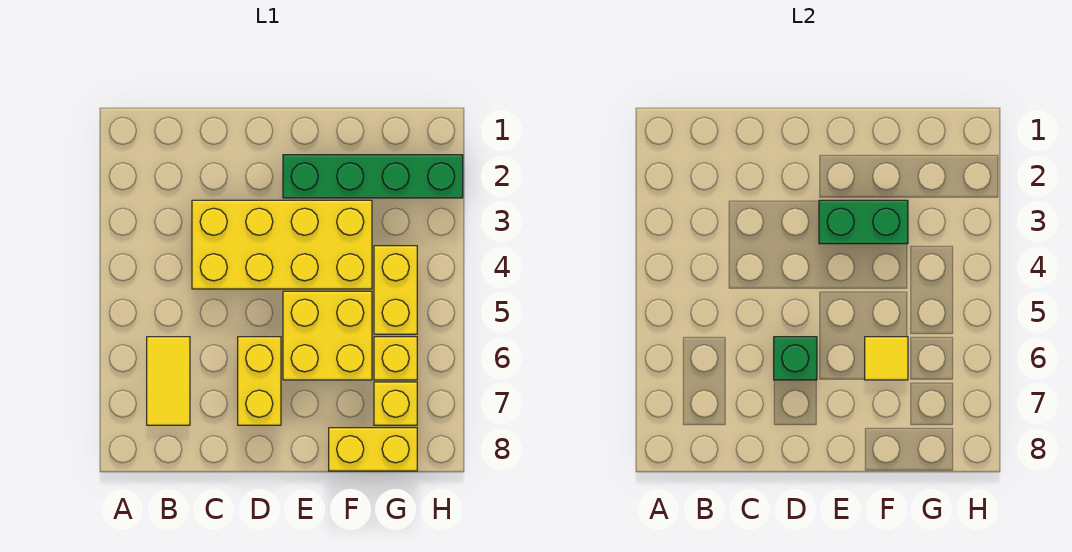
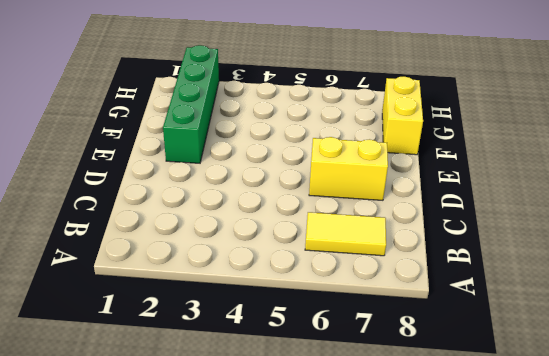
none -> yellow 2x4 brick [192,200,372,289]
none -> yellow 2x2 brick [283,291,372,380]
none -> yellow 1x2 brick [374,246,417,334]

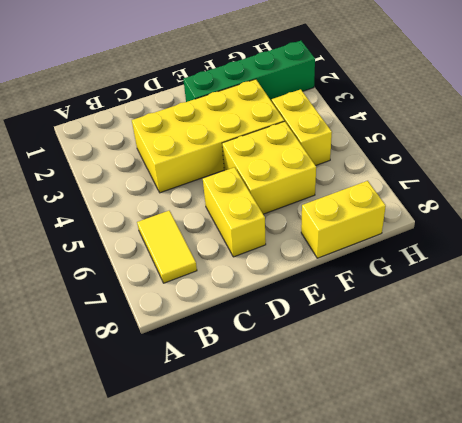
none -> yellow 1x1 brick [374,337,417,380]
none -> yellow 1x1 brick [374,382,417,425]
none -> green 1x1 brick [774,337,817,380]

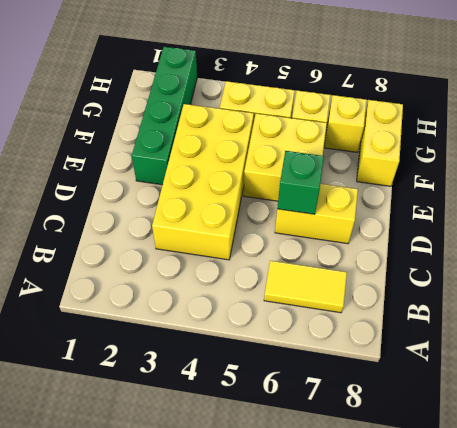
none -> green 1x2 brick [819,200,908,244]
none -> yellow 1x1 tile [865,337,908,380]

